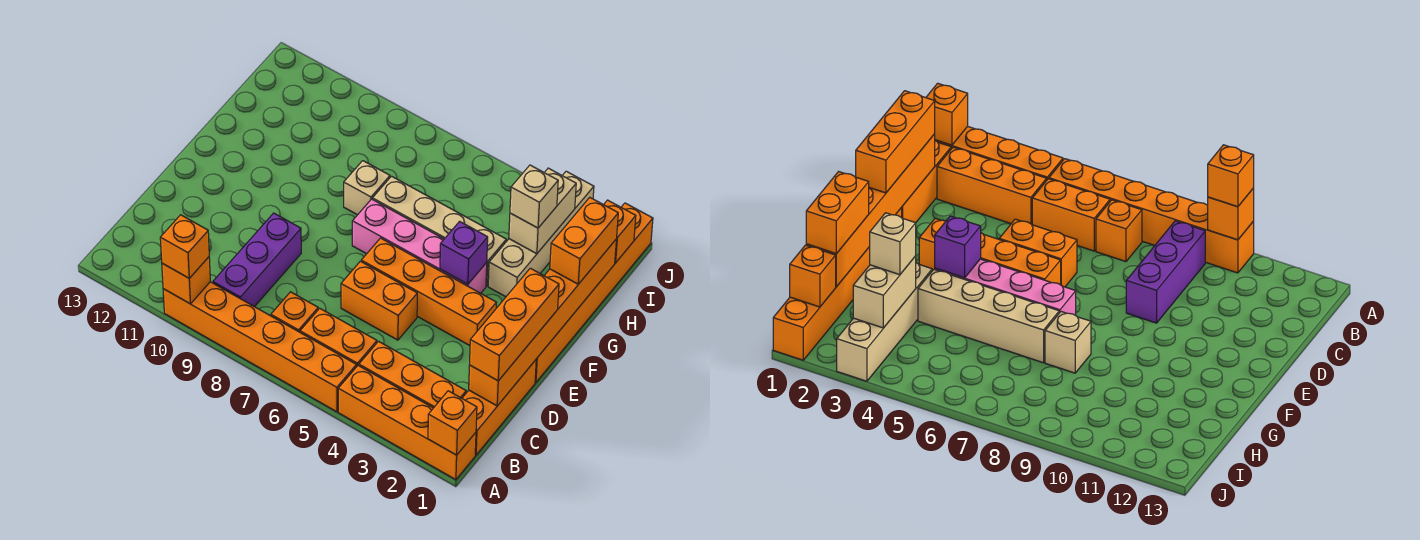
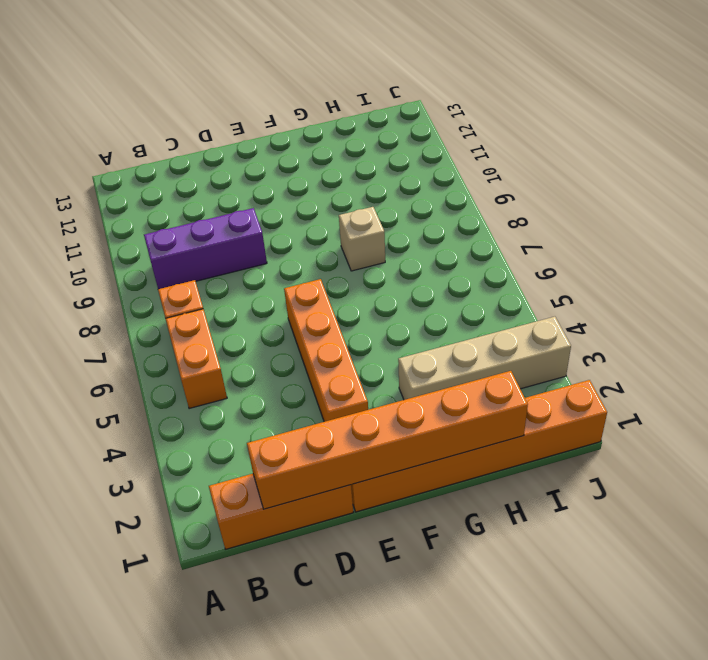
none -> orange 1x4 brick [338,366,476,480]
none -> orange 1x6 brick [163,282,357,412]
none -> orange 1x3 brick [359,341,466,408]

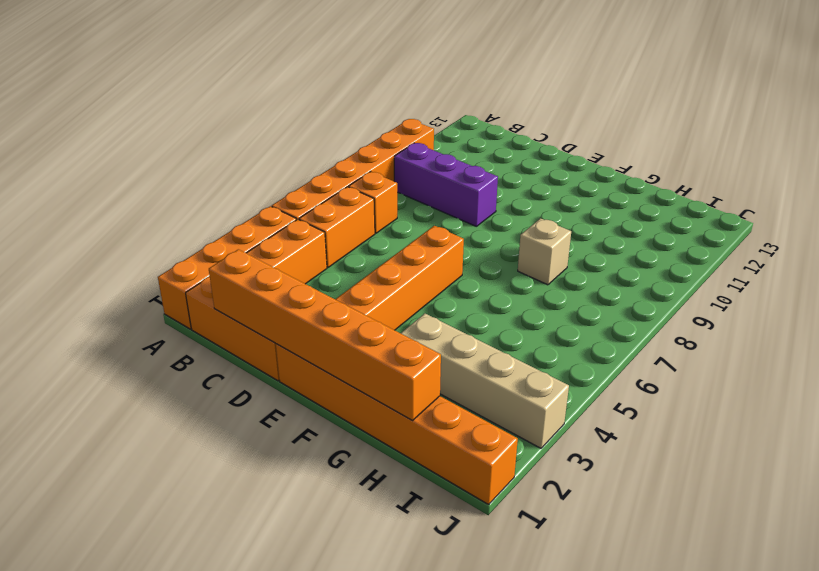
none -> orange 1x2 brick [341,261,417,340]
none -> pink 1x4 brick [352,199,487,293]
none -> tan 1x4 brick [372,176,506,286]

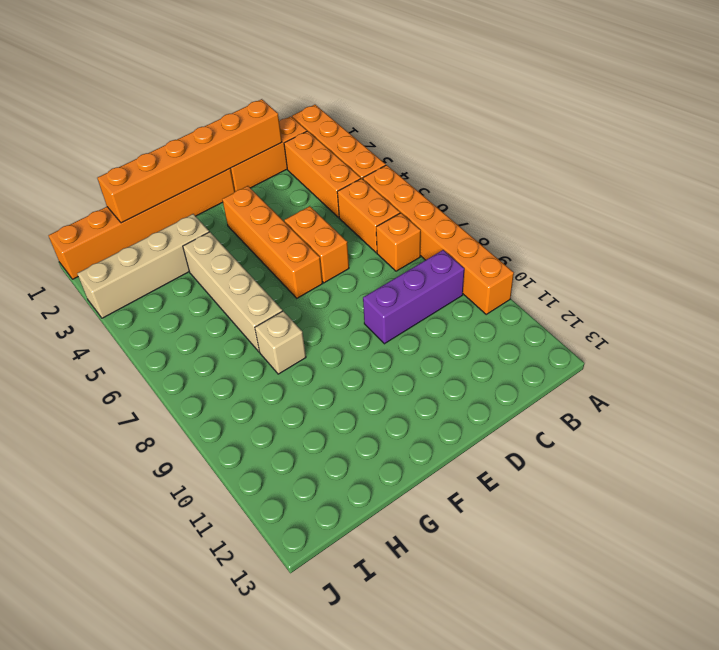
none -> pink 1x4 brick [352,199,487,293]
none -> orange 1x1 brick [428,391,477,455]
none -> orange 1x1 brick [162,257,210,304]

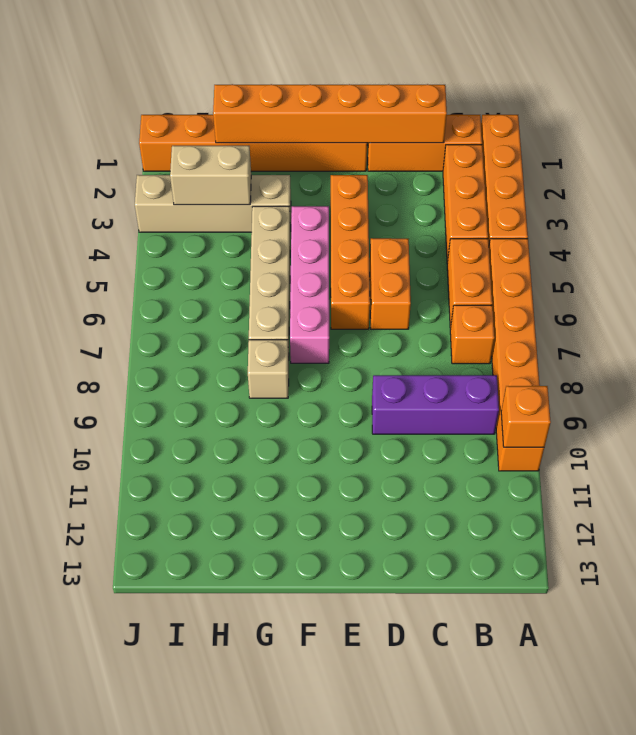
none -> orange 1x1 brick [428,391,477,455]
none -> purple 1x1 brick [440,221,488,284]
none -> orange 1x1 brick [604,200,636,263]

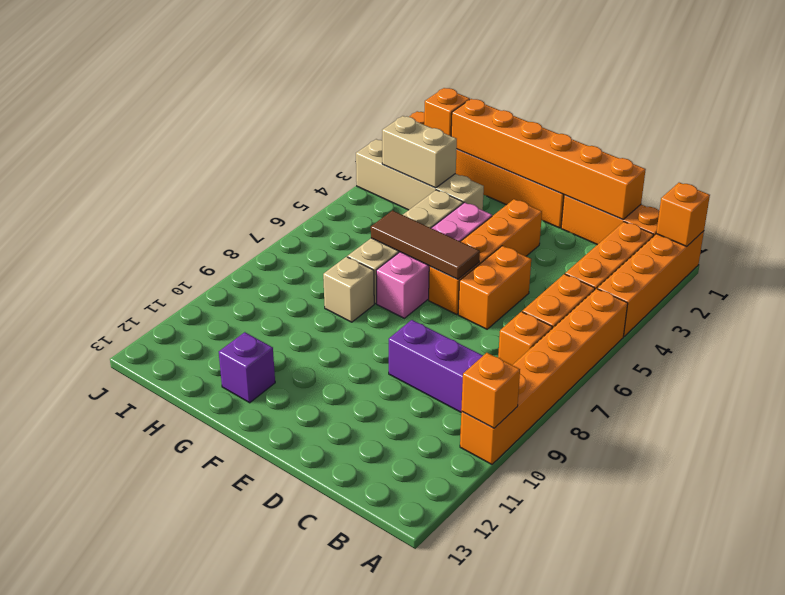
brown 1x3 tile [371,210,480,279] -> none
purple 1x1 brick [219,332,275,403] -> purple 1x1 brick moved to [440,221,488,284]
none -> orange 1x1 brick [160,215,209,278]
none -> orange 1x3 brick [470,268,559,381]
none -> orange 1x2 brick [550,198,618,284]

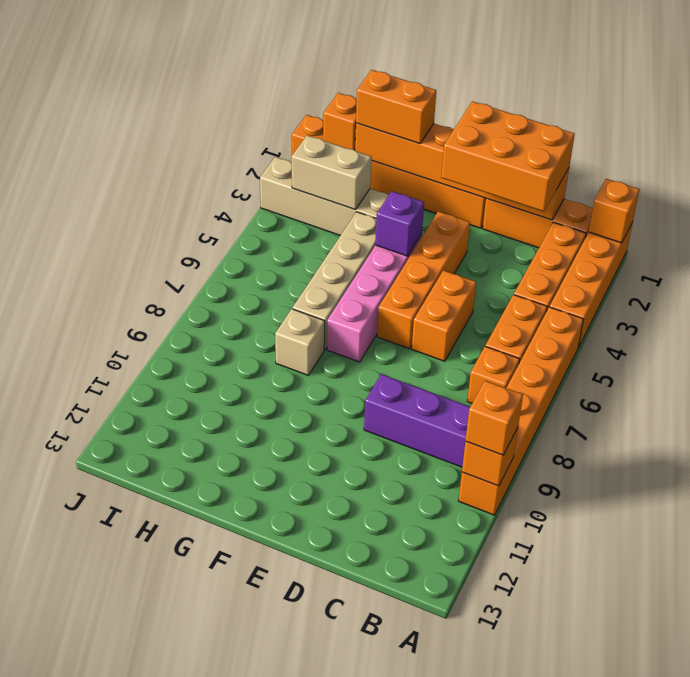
orange 2x3 brick [441,101,575,211] -> orange 1x3 brick [470,268,559,381]
none -> tan 1x1 brick [510,165,558,228]

